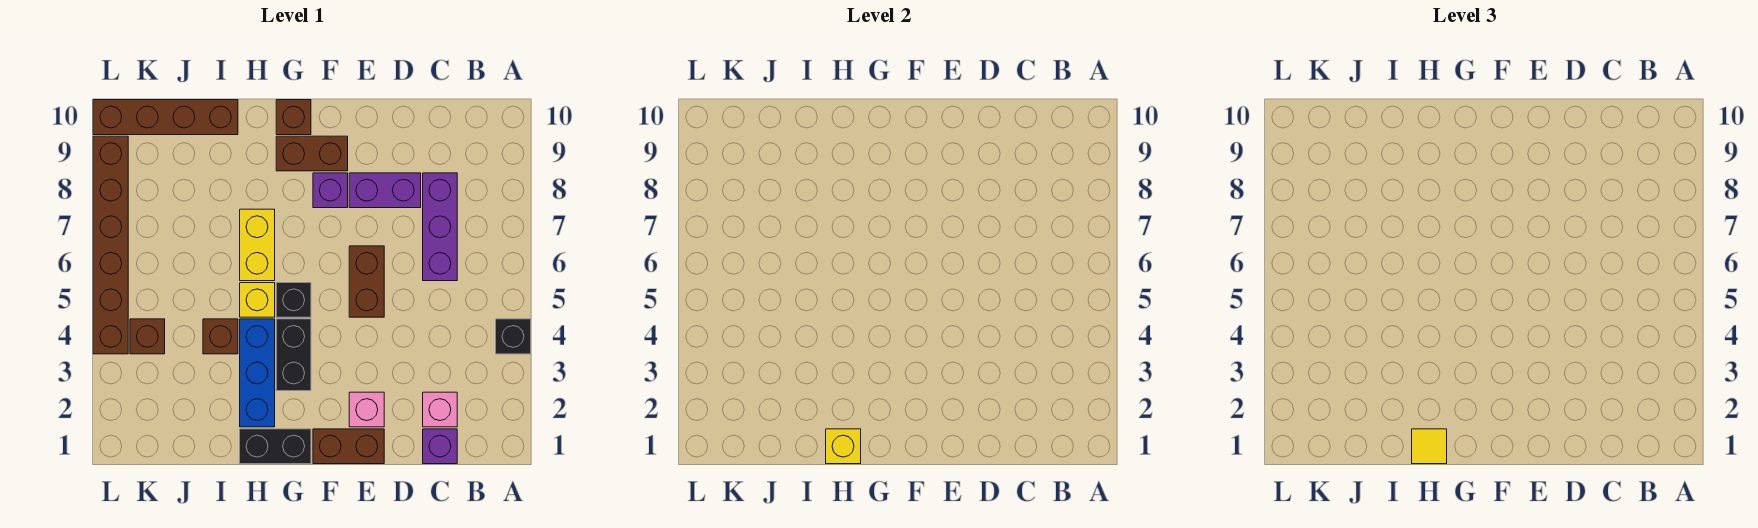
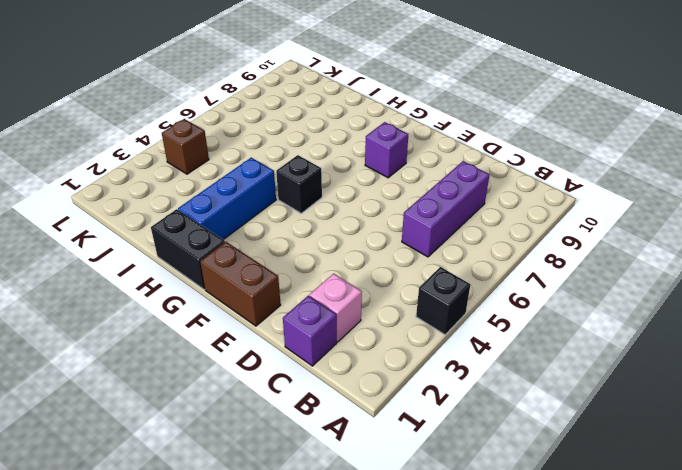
none -> purple 1x2 brick [349,173,421,208]
none -> pink 1x1 brick [349,392,384,427]
none -> brown 1x2 brick [349,246,384,317]

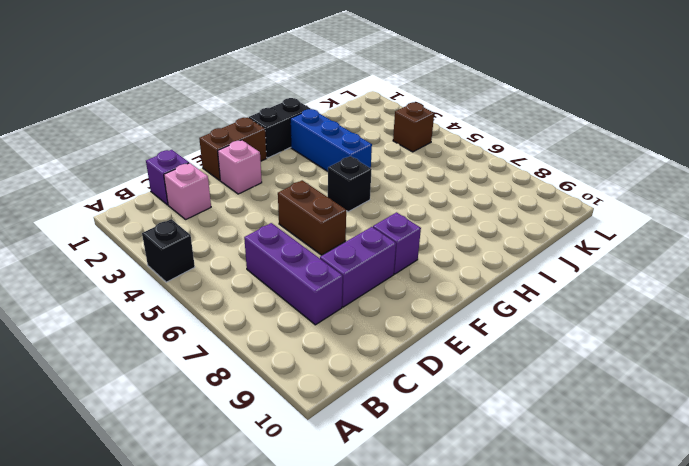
none -> brown 1x2 brick [276,136,348,171]
none -> black 1x2 brick [276,319,311,391]
none -> brown 1x1 brick [276,100,311,135]

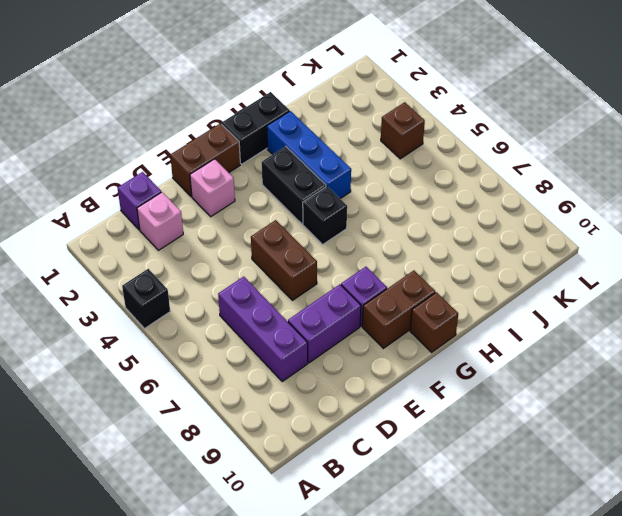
none -> yellow 1x1 brick [240,283,275,317]
none -> yellow 1x2 brick [240,209,275,281]
none -> brown 1x1 brick [203,319,238,354]

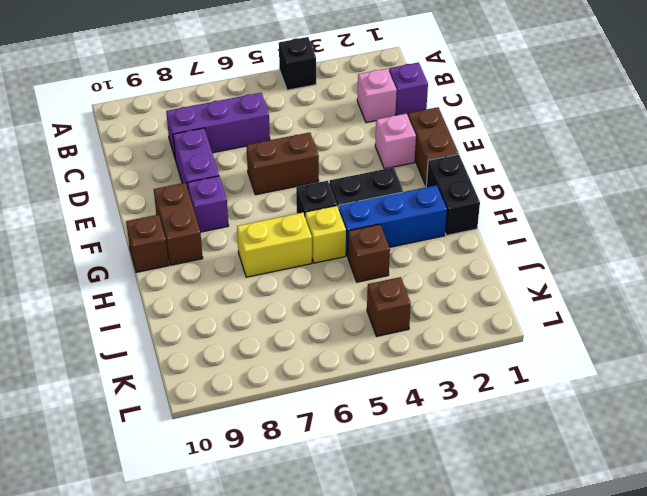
none -> brown 1x4 brick [93,100,238,135]
none -> brown 1x6 brick [93,136,128,354]
none -> yellow 1x1 brick [826,429,861,464]

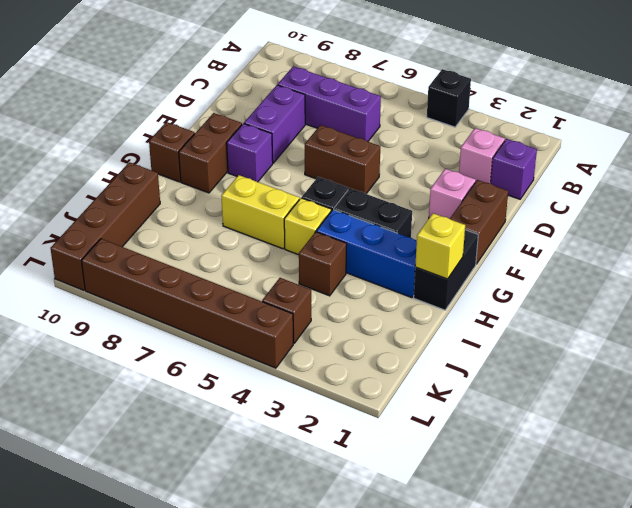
none -> yellow 1x1 tile [1412,429,1447,464]

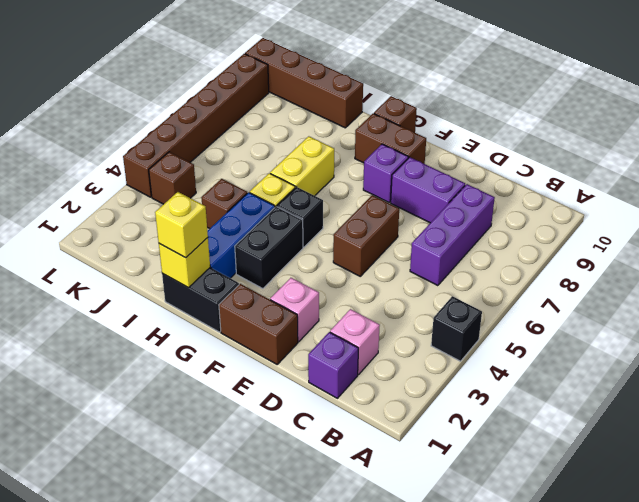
yellow 1x1 brick [155,192,208,258] -> yellow 1x1 tile [1412,429,1447,464]

